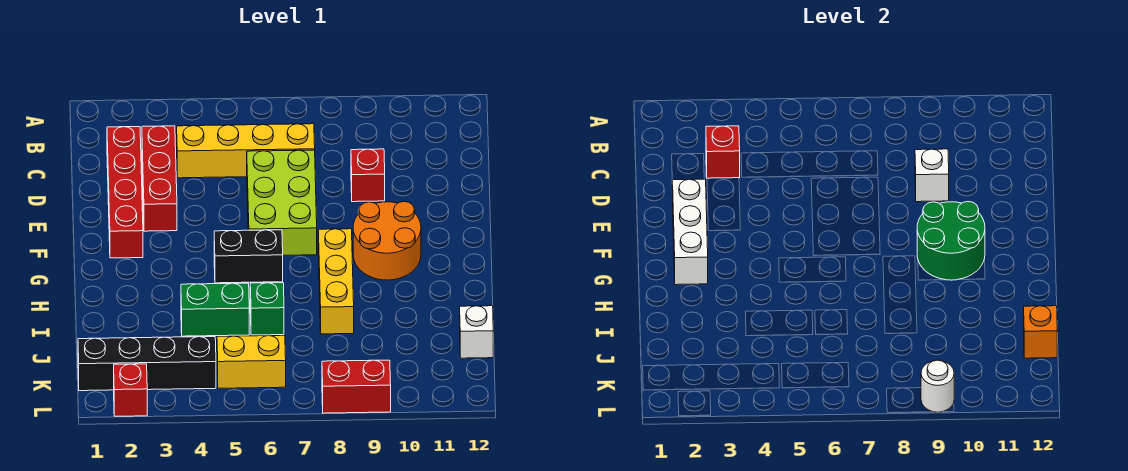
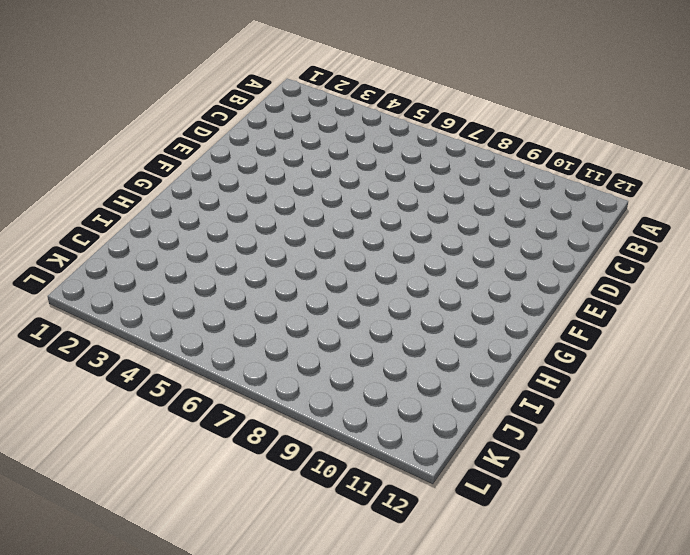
none -> red 1x4 brick [107,127,143,258]
none -> red 1x3 brick [142,126,177,231]
none -> yellow 1x4 brick [177,124,315,178]

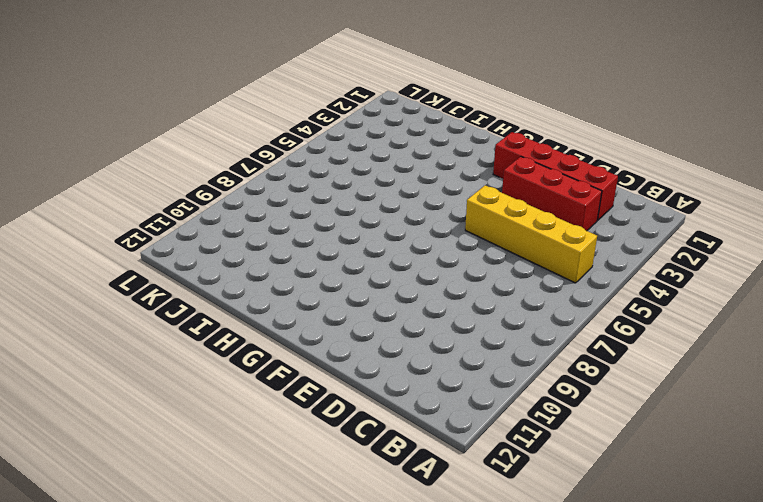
yellow 1x4 brick [465,185,597,283] -> yellow 1x4 brick turned to [177,124,315,178]
none -> lime 2x3 brick [247,150,317,255]
none -> red 1x1 brick [351,149,385,202]
none -> orange 2x2 round brick [353,202,421,280]

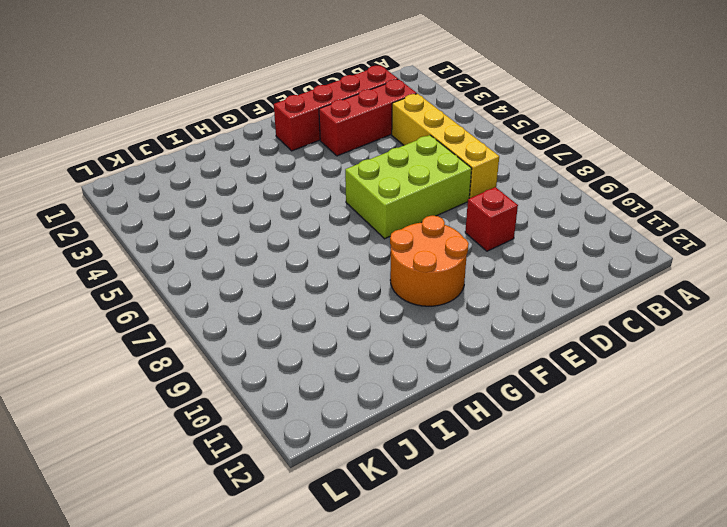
none -> black 1x2 brick [214,230,283,283]
none -> yellow 1x3 brick [318,229,354,334]
none -> green 1x2 brick [181,283,249,336]

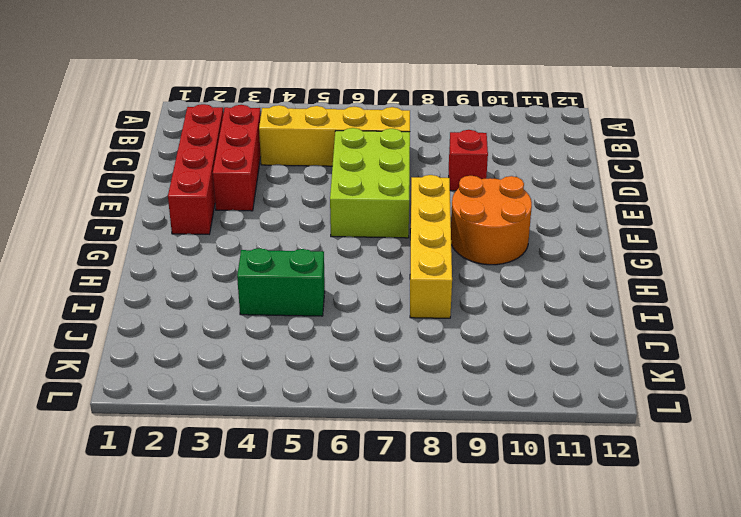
yellow 1x4 brick [410,175,452,318] -> yellow 1x3 brick [318,229,354,334]
none -> black 1x2 brick [214,230,283,283]
none -> green 1x1 brick [250,283,284,335]
none -> white 1x1 brick [460,306,493,358]

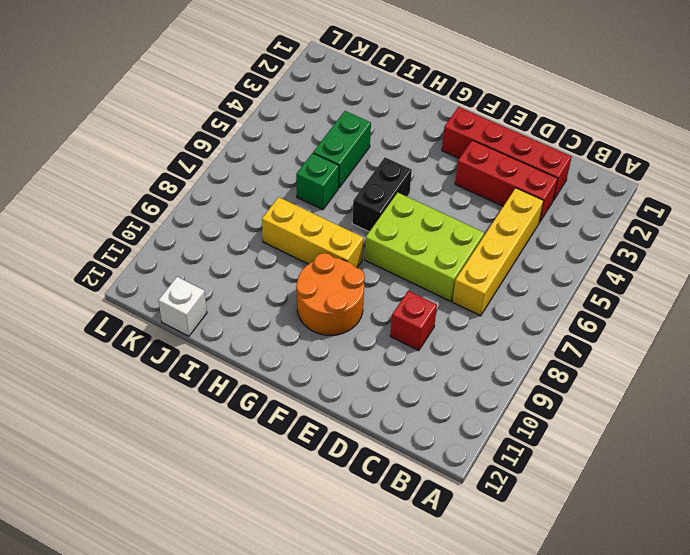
none -> black 1x4 brick [78,337,216,391]
none -> yellow 1x2 brick [217,335,286,388]
none -> red 1x1 brick [114,364,147,416]

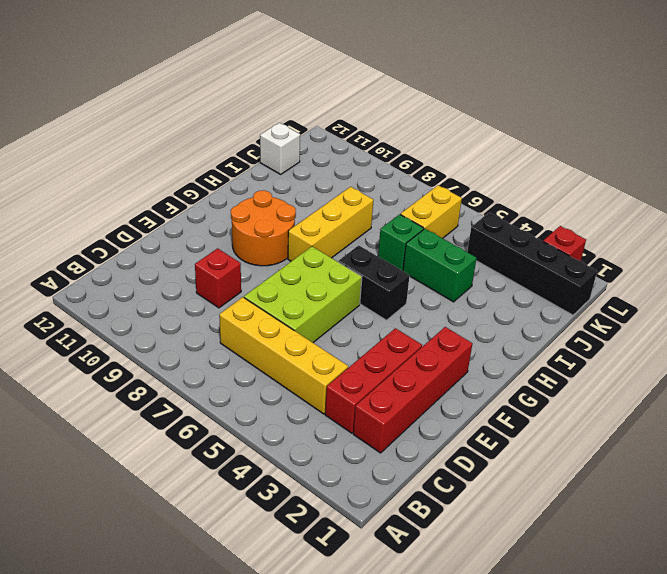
yellow 1x2 brick [400,185,462,238] -> yellow 1x2 brick turned to [217,335,286,388]
none -> red 1x2 brick [322,360,391,413]
none -> red 1x1 brick [706,126,740,178]
none -> white 1x1 brick [915,149,949,202]

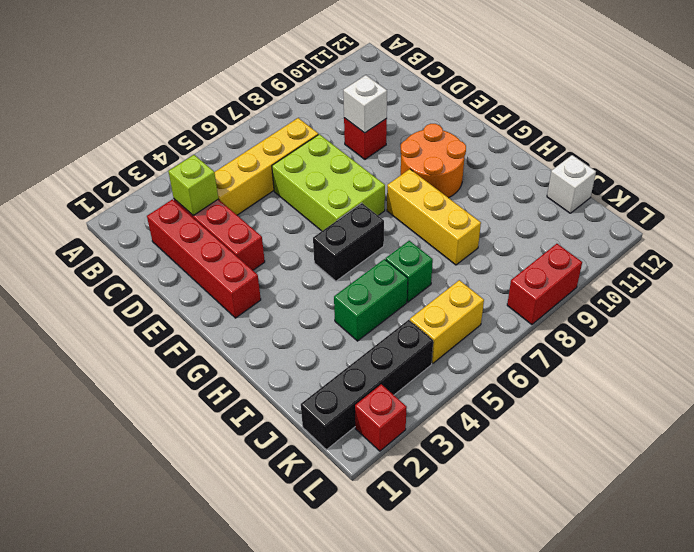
lime 1x1 brick [168,155,218,216] -> red 1x1 brick [706,126,740,178]
none -> white 1x3 brick [673,179,708,285]
none -> green 2x2 round brick [917,202,985,280]
none -> orange 1x1 brick [1024,306,1057,358]

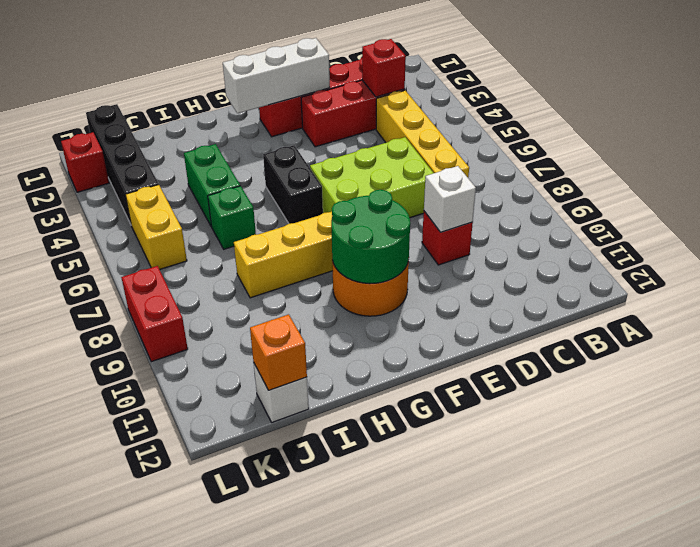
none -> white 1x1 round brick [921,360,954,412]

